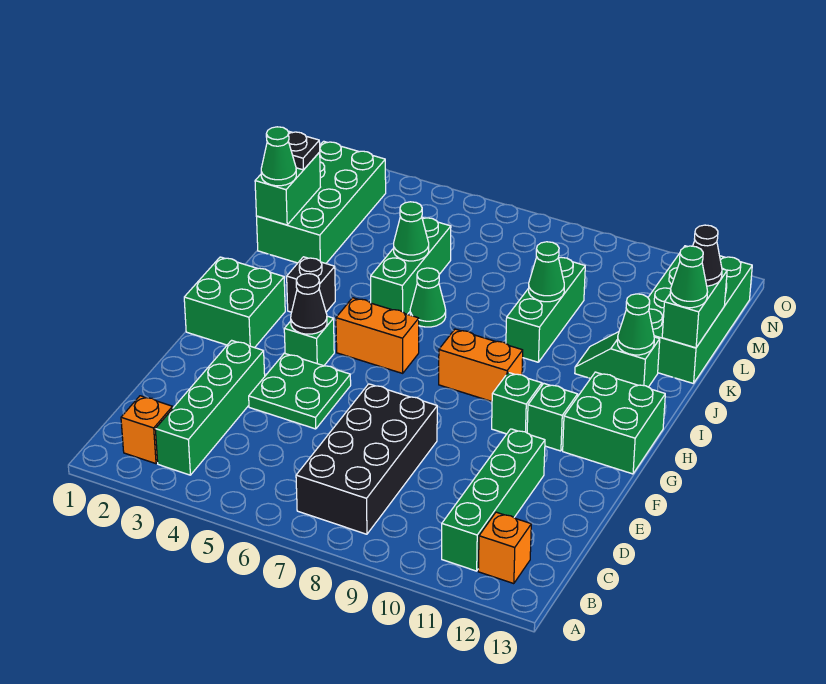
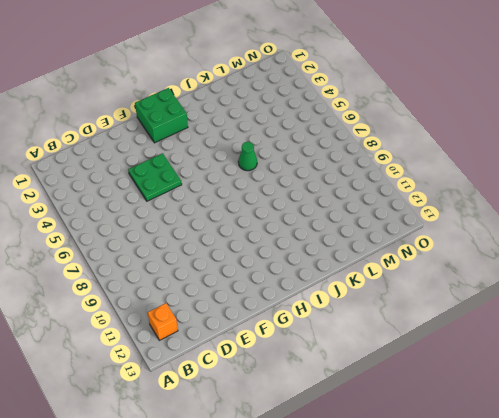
none -> orange 1x1 brick [121,396,173,464]
none -> green 1x4 brick [155,340,265,475]
none -> black 2x4 brick [296,384,437,534]
none -> green 1x4 brick [442,429,545,571]

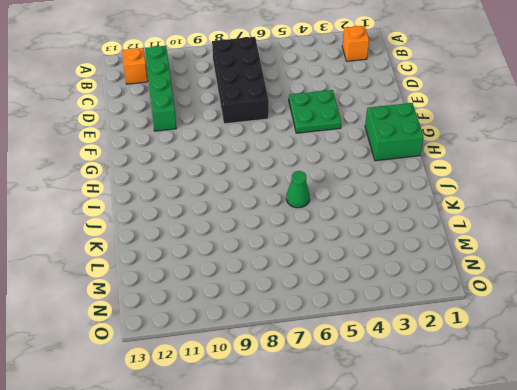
none -> green 1x4 brick [155,340,265,475]
none -> green 1x1 brick [284,316,334,366]
none -> green 1x1 brick [492,372,542,434]
none -> green 1x1 brick [527,384,578,451]

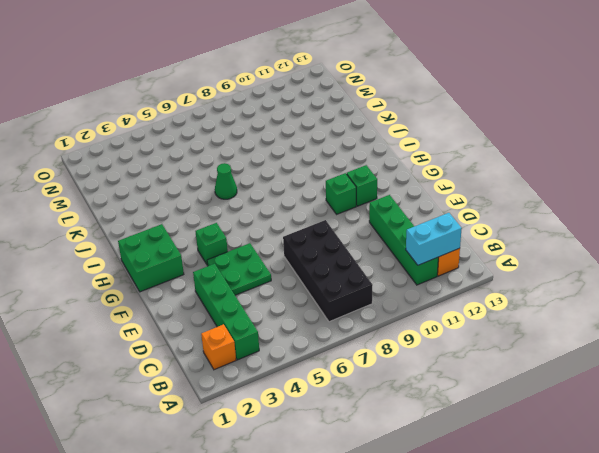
cyan 1x2 brick [406,213,462,265] -> none
none -> green 2x2 brick [563,372,665,474]
none -> orange 1x2 brick [336,298,419,373]
none -> orange 1x2 brick [439,329,523,402]
none -> black 1x1 brick [287,257,335,312]

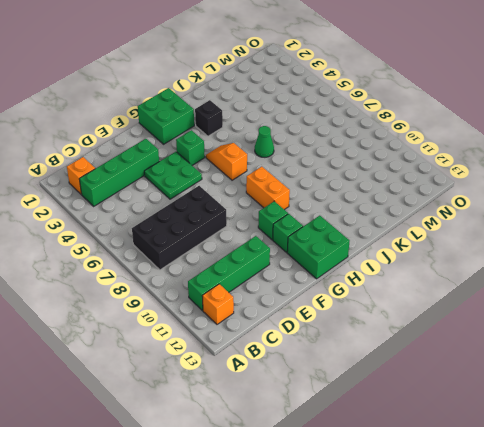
orange 1x2 slope [206,143,247,180] -> orange 1x2 brick [336,298,419,373]
none -> green 1x3 brick [371,218,451,314]
none -> green 1x3 brick [506,257,585,362]
none -> green 1x2 slope [575,332,660,387]
none -> green 2x4 brick [257,141,386,263]

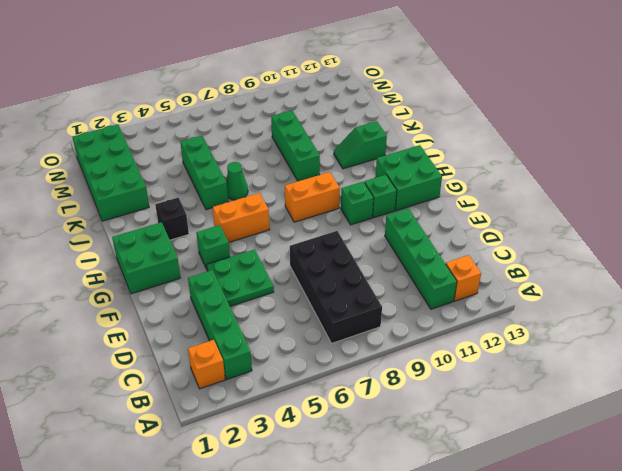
none -> green 2x4 brick [648,246,752,384]
none -> black 1x1 cone [291,274,327,334]
none -> green 1x1 cone [617,294,654,355]
none -> green 1x2 brick [255,152,320,225]

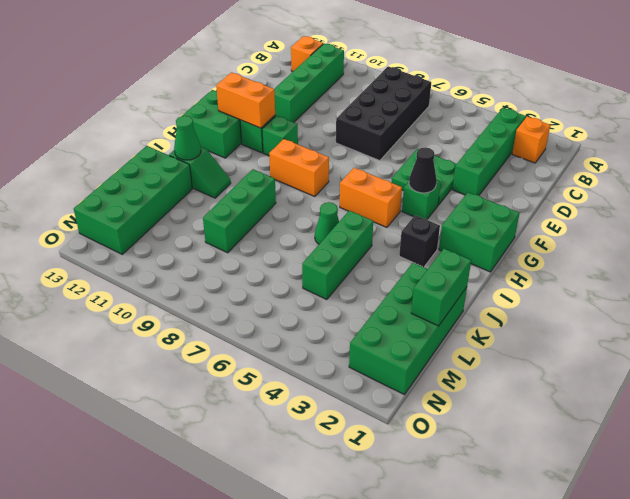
orange 1x2 brick [216,72,275,128] -> none
none -> green 1x1 cone [394,202,429,261]
none -> green 1x1 cone [529,242,564,302]
none -> green 1x2 brick [662,269,727,348]
none -> green 1x1 cone [261,127,296,186]

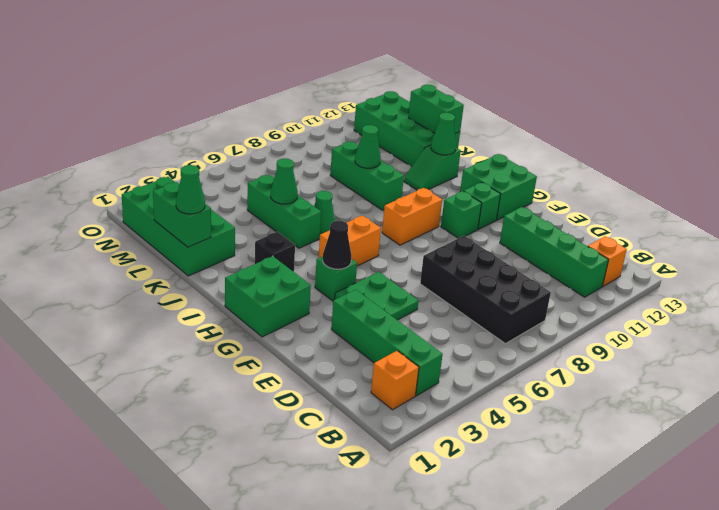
none -> green 1x1 cone [670,246,708,308]
none -> black 1x1 plate [288,131,320,170]
none -> black 1x1 cone [693,225,722,286]

